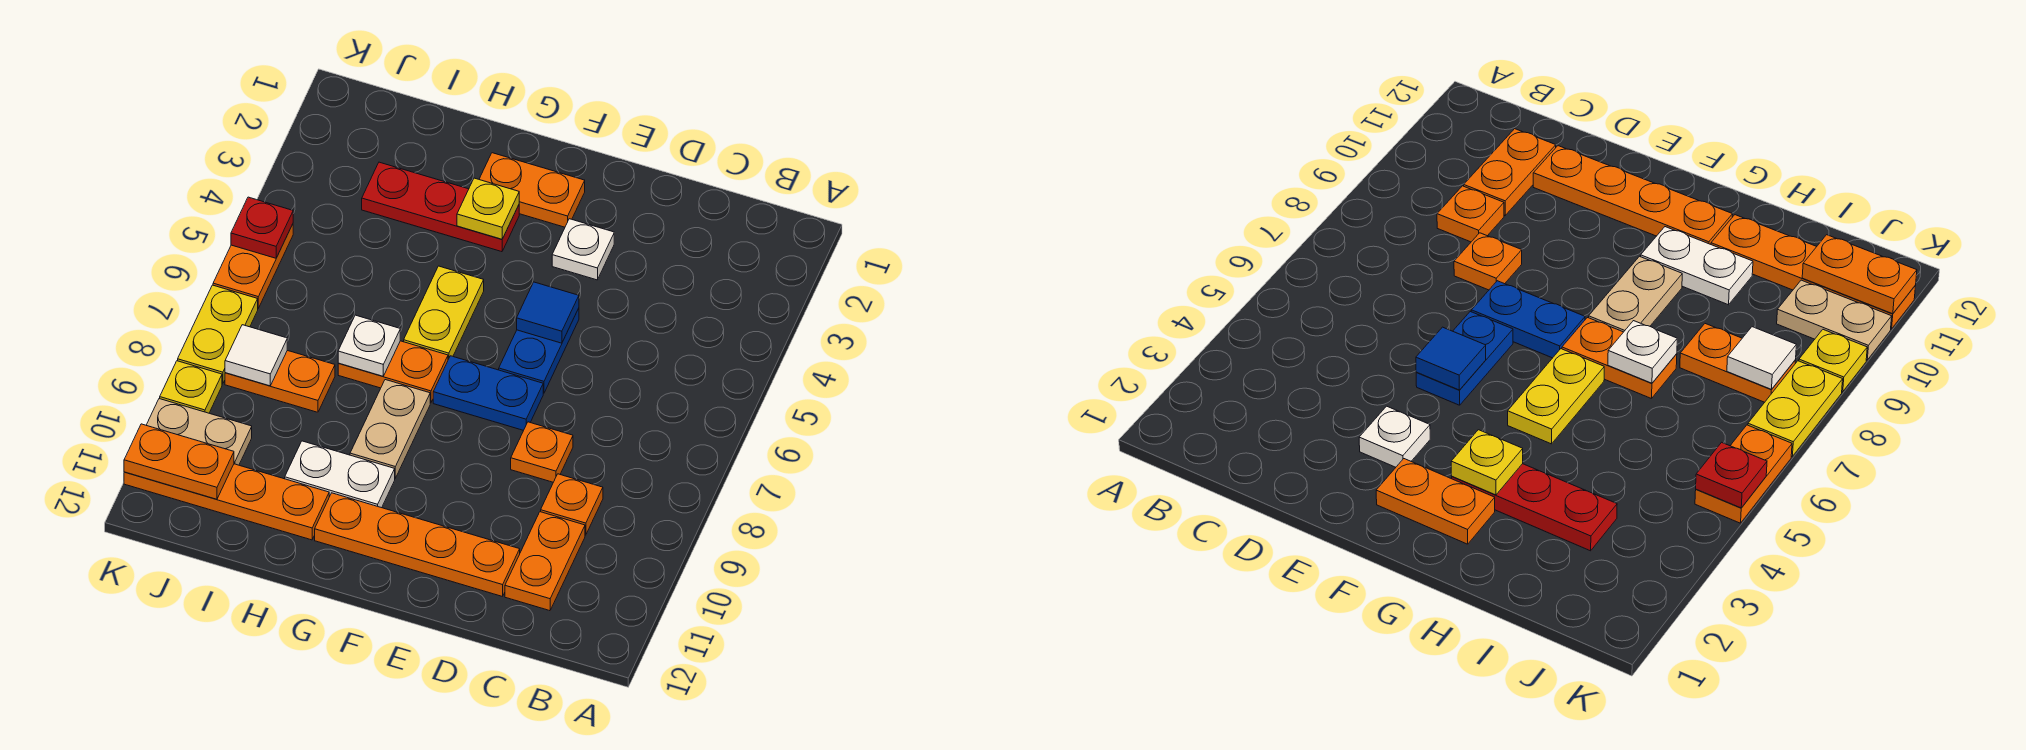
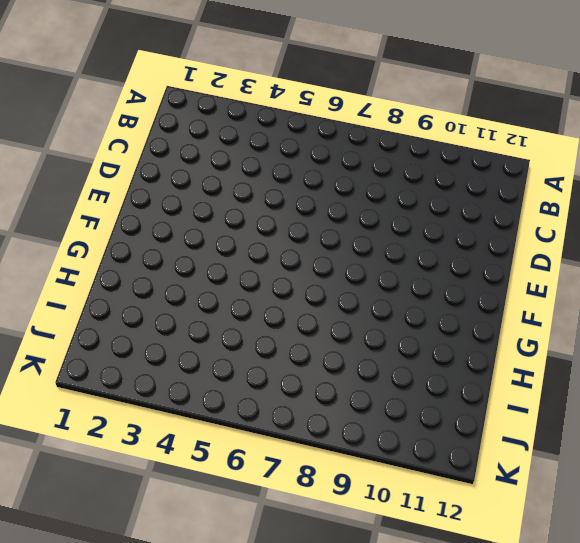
none -> orange 1x1 plate [541,474,603,535]
none -> orange 1x2 plate [505,512,585,611]
none -> orange 1x1 plate [511,422,573,482]

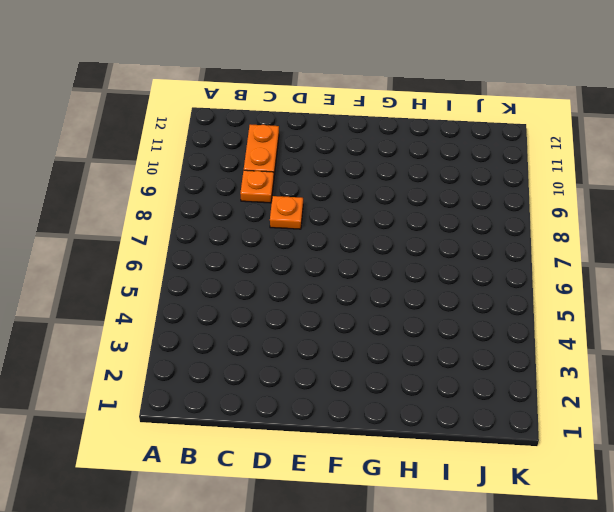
none -> orange 1x4 plate [315,493,520,597]
none -> white 1x1 plate [552,219,614,280]
none -> blue 1x2 plate [499,308,579,393]

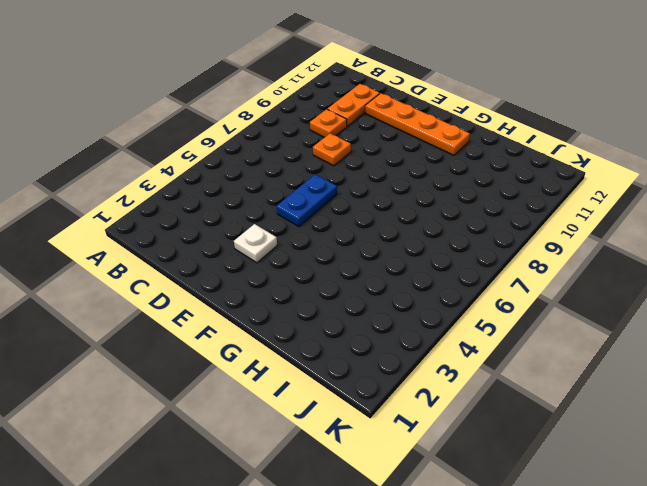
none -> blue 1x2 plate [433,356,543,430]
none -> orange 1x2 plate [479,153,585,227]
none -> red 1x3 plate [362,162,519,252]

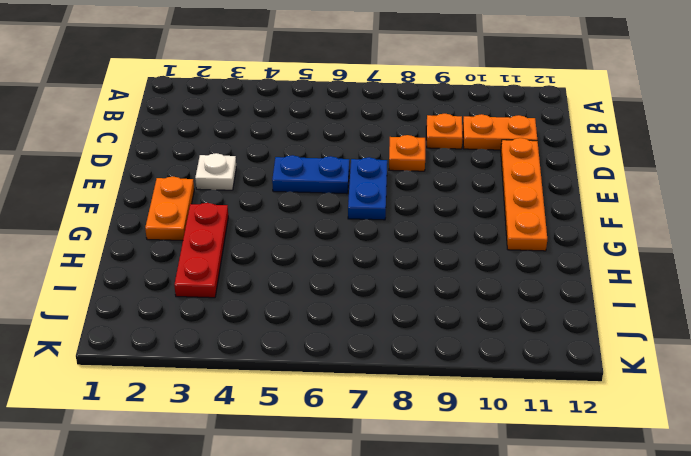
none -> yellow 1x2 plate [404,266,484,360]
none -> orange 1x2 plate [338,341,448,403]
none -> tan 1x2 plate [350,380,430,478]

